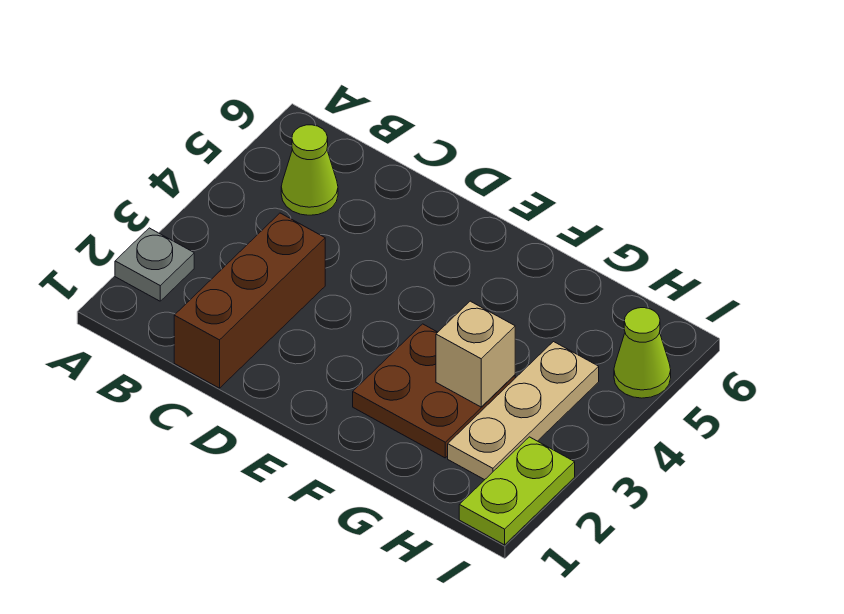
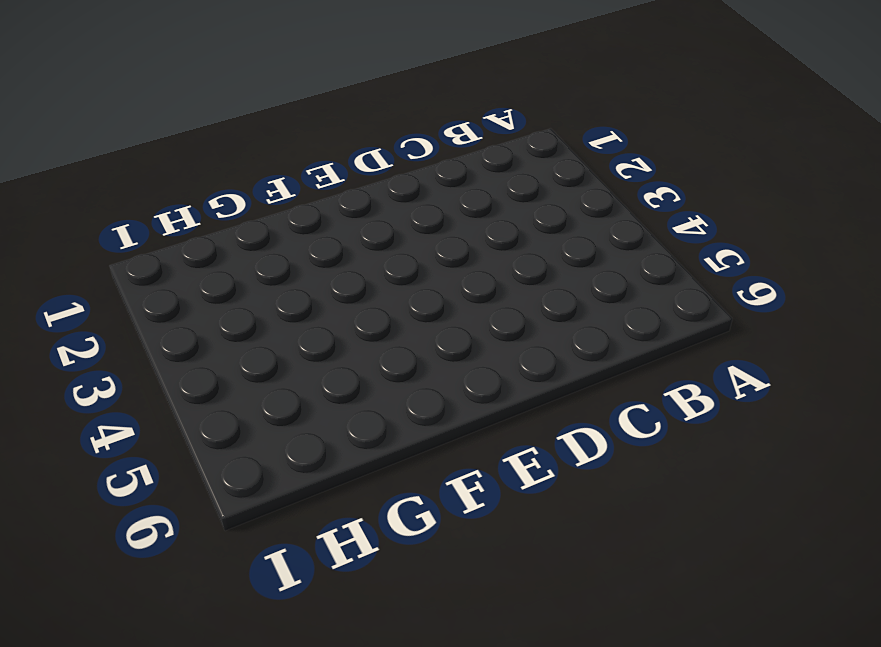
none -> grey 1x1 plate [115,228,194,301]
none -> lime 1x1 cone [281,125,338,215]

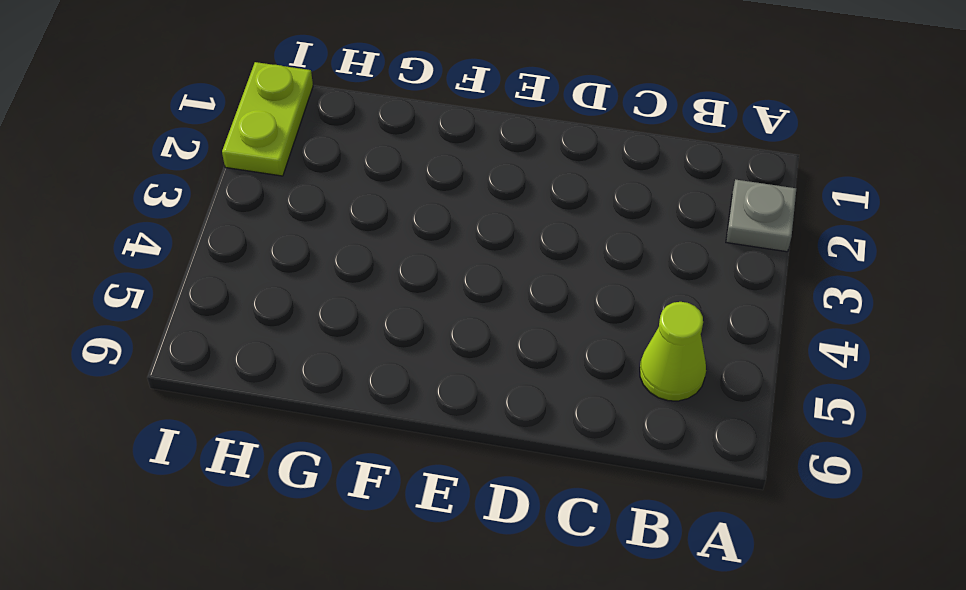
none -> brown 1x3 brick [174,213,325,388]
none -> brown 2x2 plate [353,324,515,458]

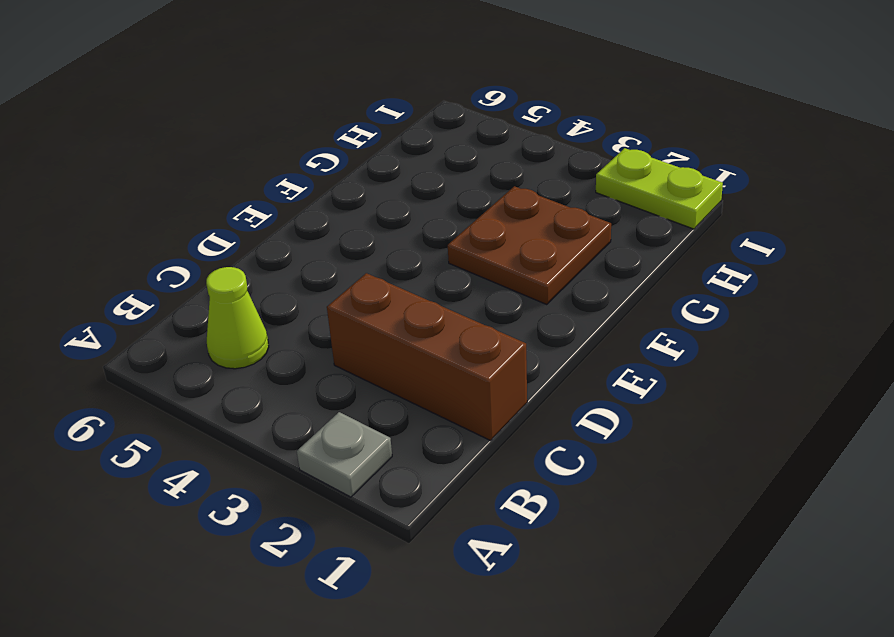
none -> tan 1x3 plate [448,342,599,480]
none -> lime 1x1 cone [614,308,671,398]

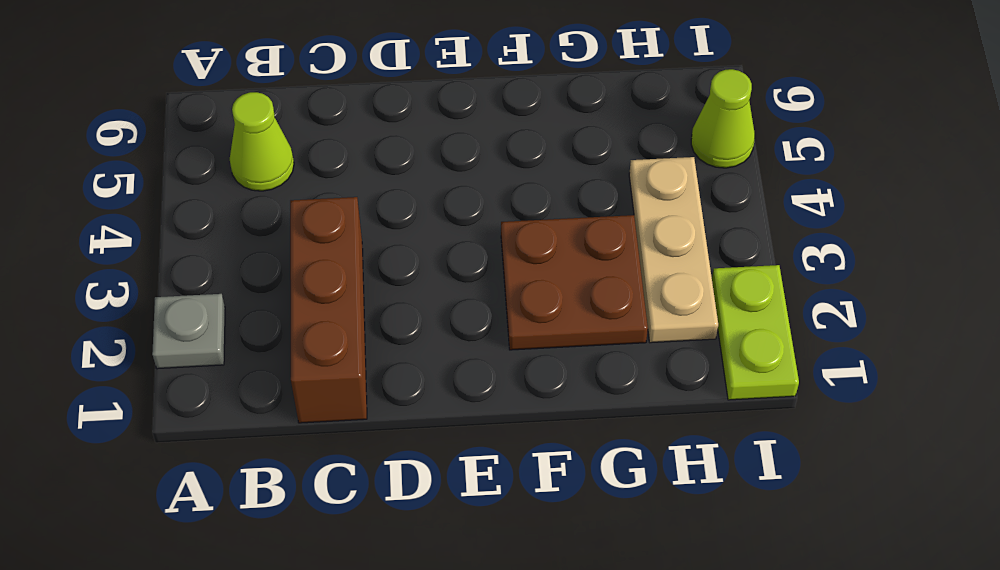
none -> tan 1x1 brick [436,301,515,407]

